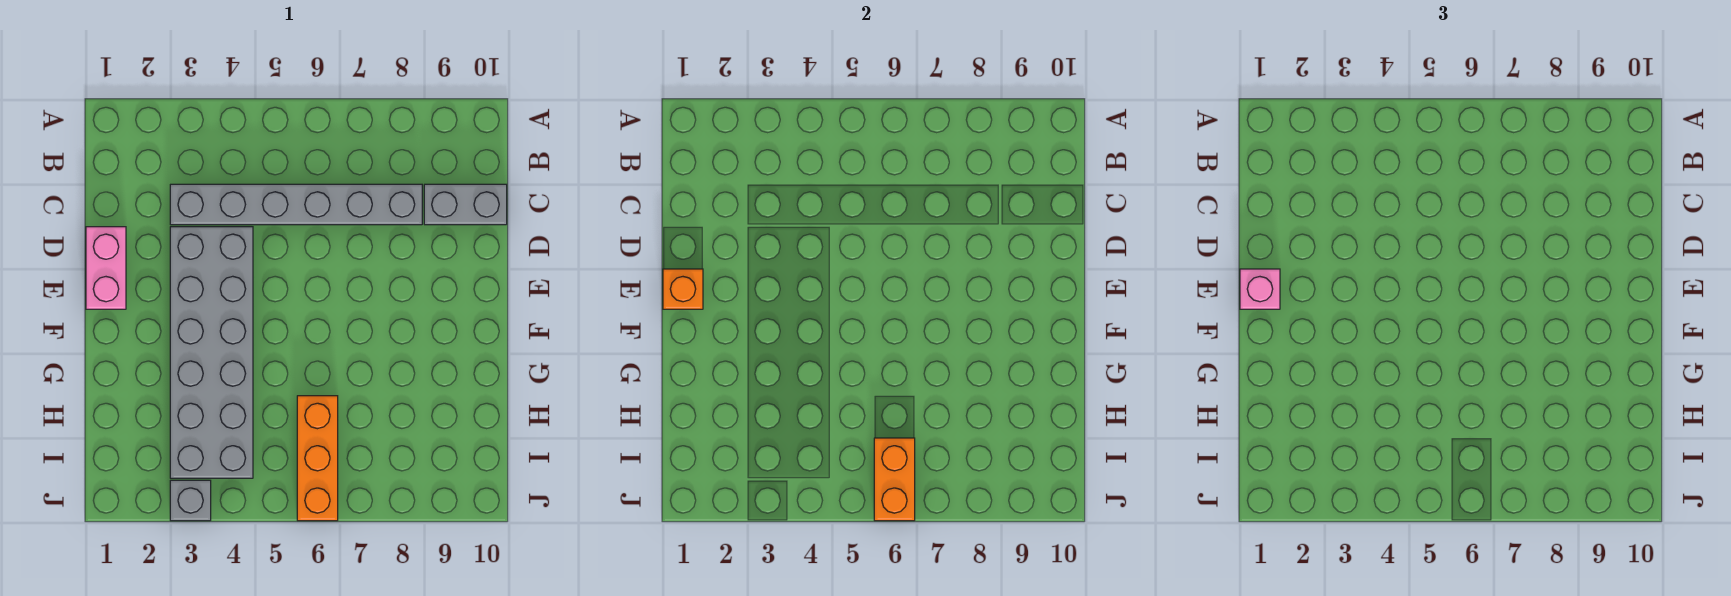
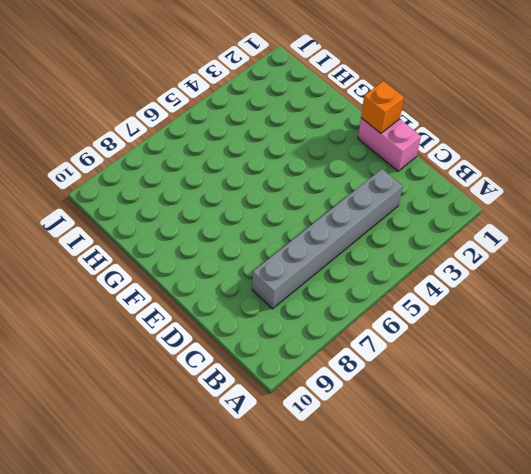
none -> grey 1x2 brick [424,184,507,225]
none -> grey 2x6 brick [170,227,253,478]

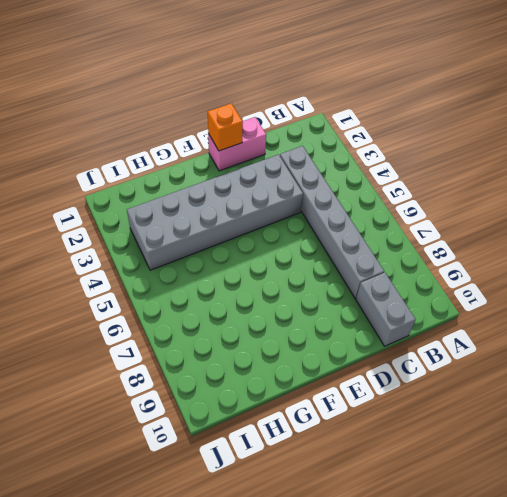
none -> orange 1x3 brick [297,396,338,521]
none -> grey 1x1 brick [170,480,211,521]

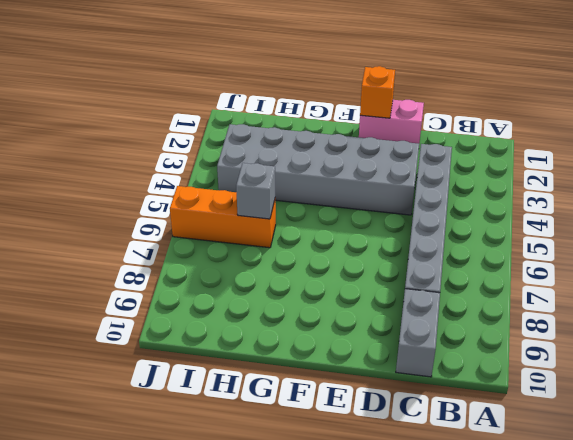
grey 1x1 brick [236,163,275,219] -> grey 1x1 brick moved to [170,480,211,521]
none -> orange 1x2 brick [874,438,915,521]
none -> pink 1x1 brick [1240,269,1280,309]

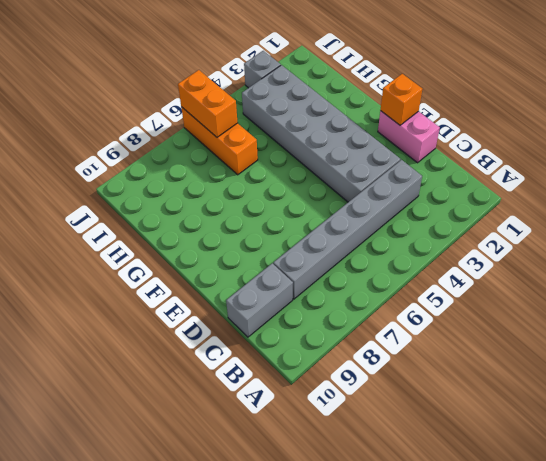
none -> pink 1x1 brick [1240,269,1280,309]

